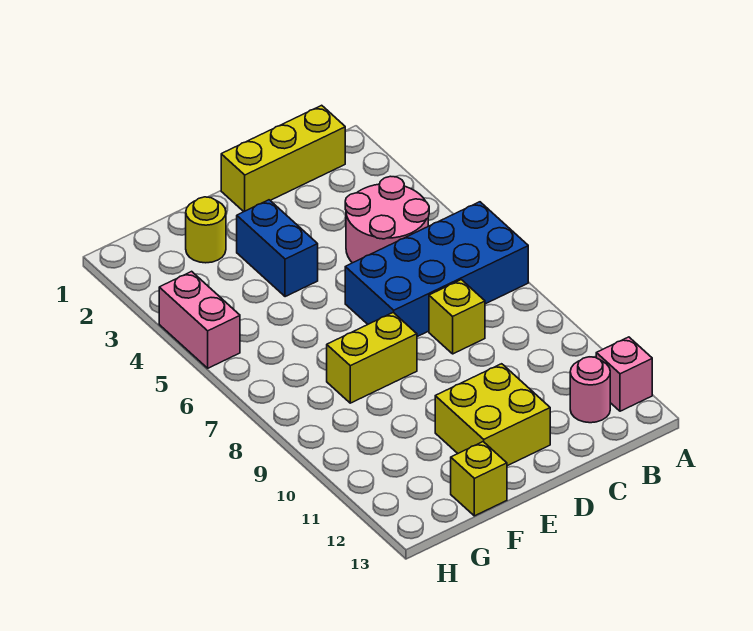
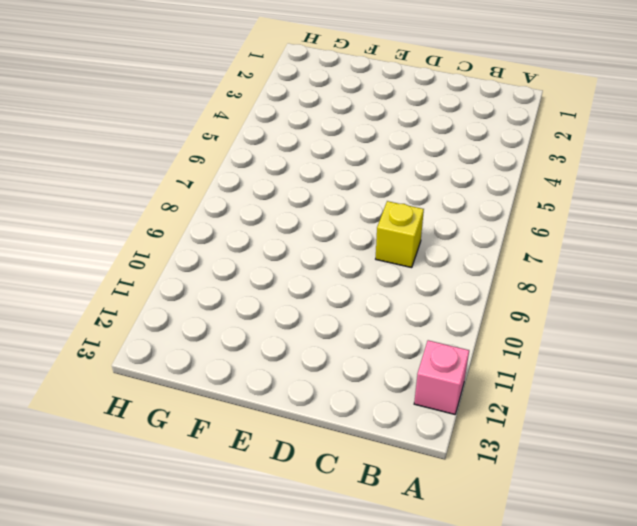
none -> blue 2x4 brick [345,202,528,337]
none -> yellow 1x3 brick [221,105,345,212]
none -> pink 2x2 round brick [345,176,429,263]

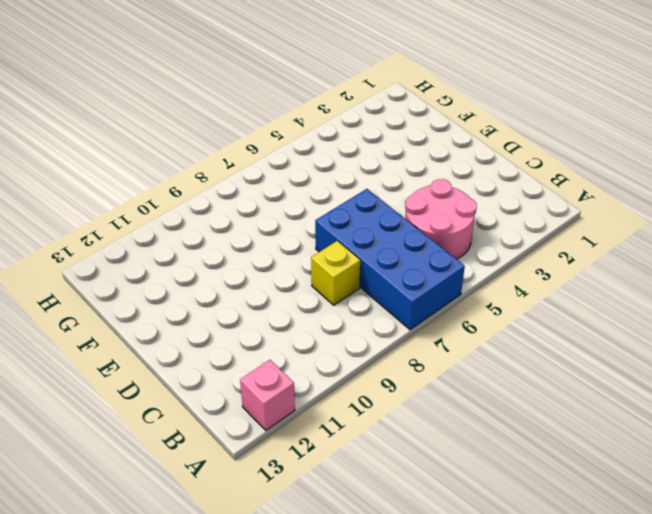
none -> yellow 1x3 brick [221,105,345,212]
none -> pink 1x1 round brick [570,357,610,423]
none -> yellow 2x2 brick [435,364,550,466]

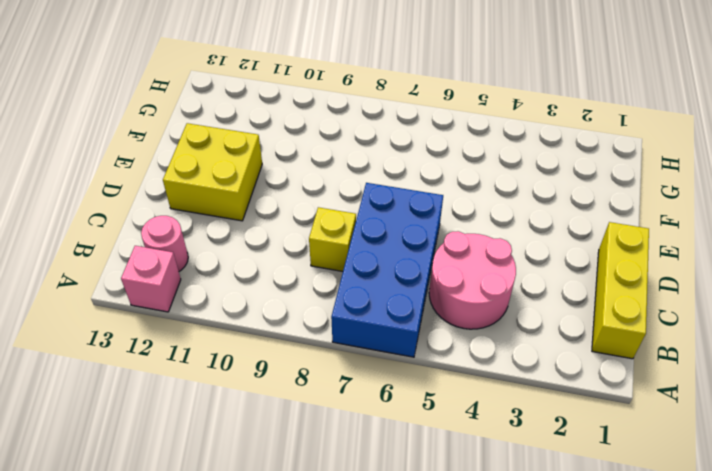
none -> blue 1x2 brick [237,200,318,297]
none -> yellow 1x2 brick [327,313,417,403]
none -> yellow 1x1 round brick [186,197,226,263]

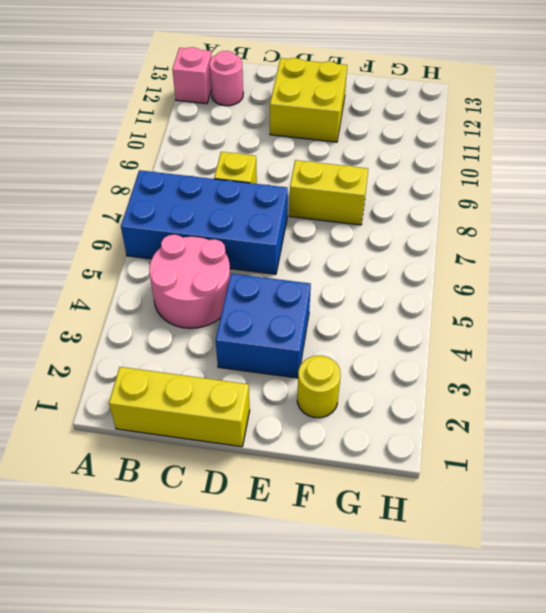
blue 2x2 brick [216,274,311,378] -> blue 1x2 brick [237,200,318,297]
none -> yellow 1x1 brick [451,442,507,516]
none -> pink 1x2 brick [159,271,240,368]

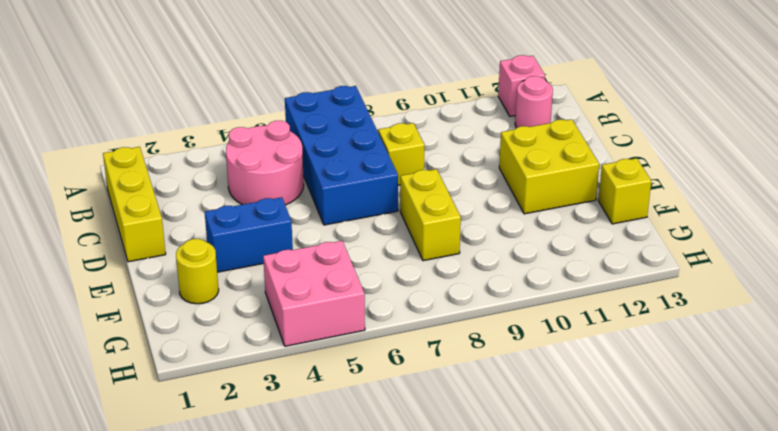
pink 2x2 brick [263,241,365,346] -> pink 1x2 brick [159,271,240,368]

